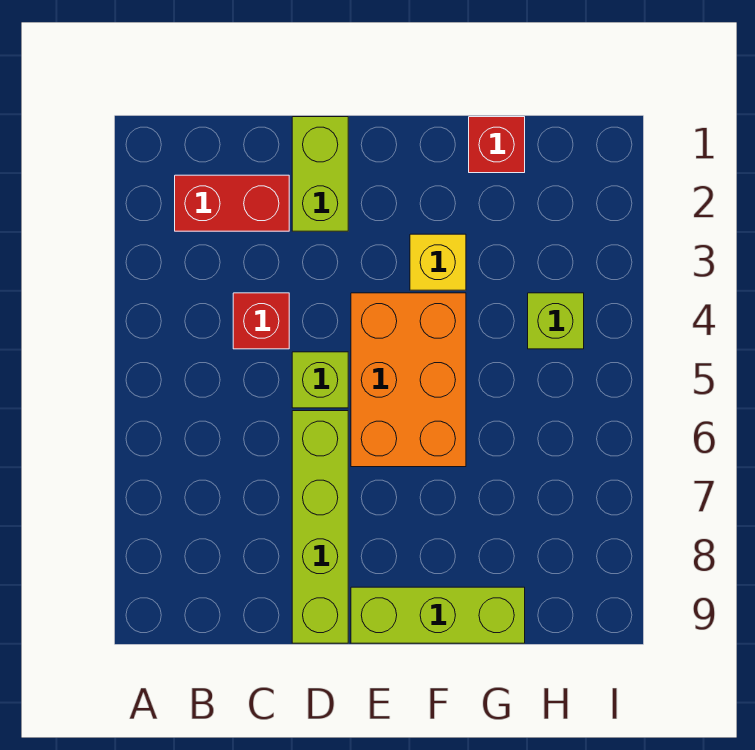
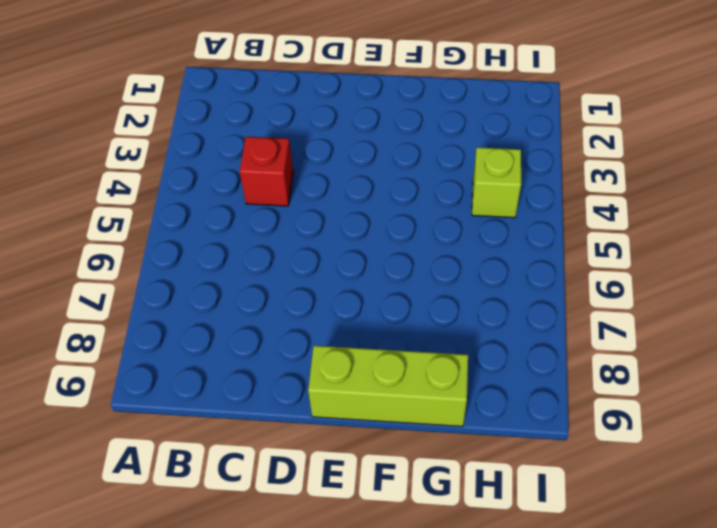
none -> red 1x2 brick [175,175,289,231]
none -> lime 1x2 brick [292,117,348,231]

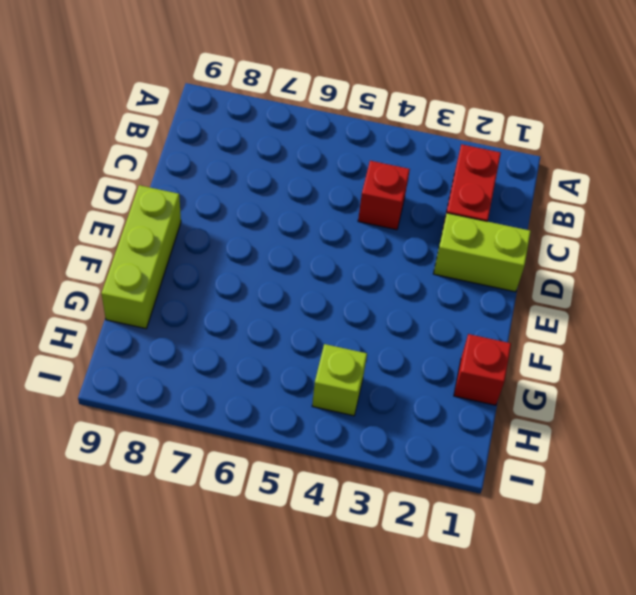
none -> lime 1x1 brick [292,352,348,408]
none -> lime 1x4 brick [292,411,348,643]

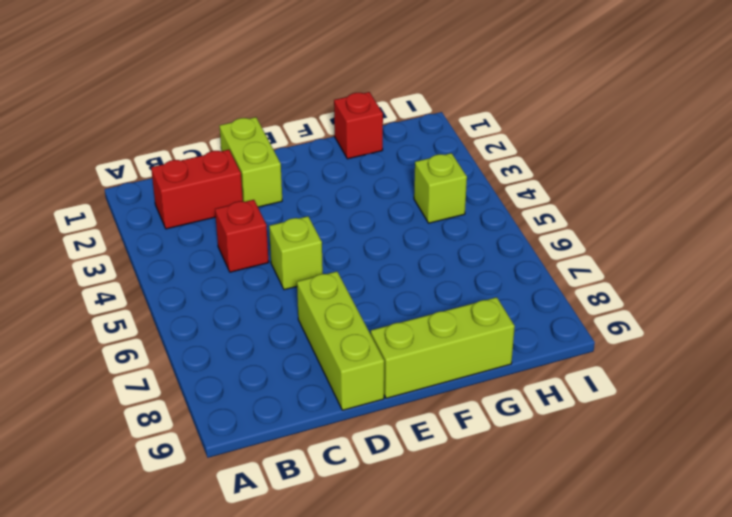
lime 1x3 brick [297,271,384,410] -> lime 1x4 brick [292,411,348,643]
none -> orange 2x3 brick [351,293,466,467]
none -> yellow 1x1 brick [410,234,466,290]

